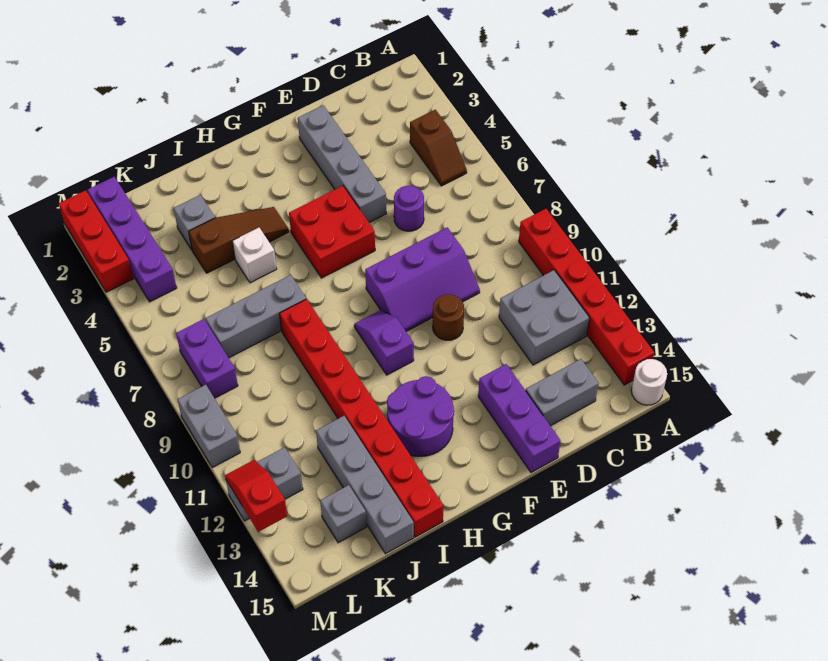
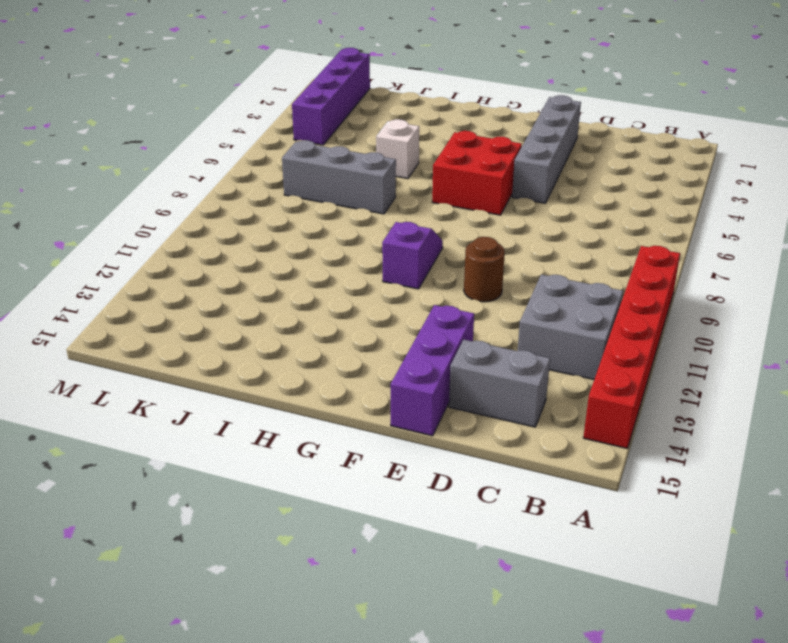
none -> white 1x1 round brick [631,359,667,405]
none -> brown 1x2 slope [410,110,467,186]
none -> purple 1x1 round brick [394,186,424,231]

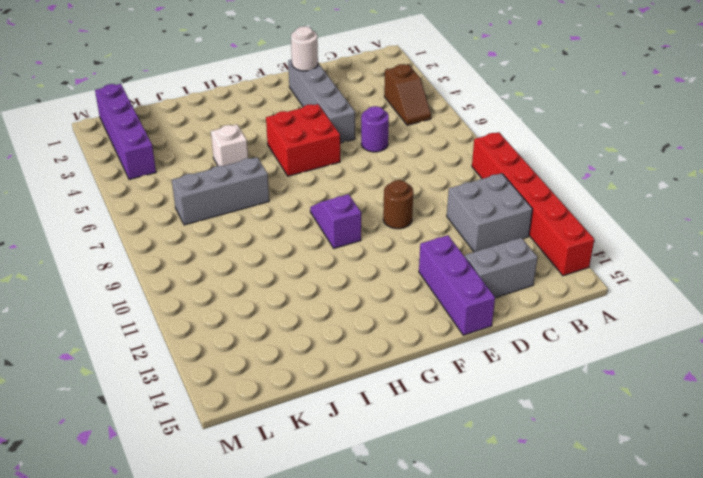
white 1x1 round brick [291,26,318,71] -> white 1x1 round brick moved to [631,359,667,405]
none -> purple 2x3 slope [365,227,480,331]
none -> purple 2x2 round brick [387,376,454,456]
none -> brown 1x3 slope [189,207,289,273]

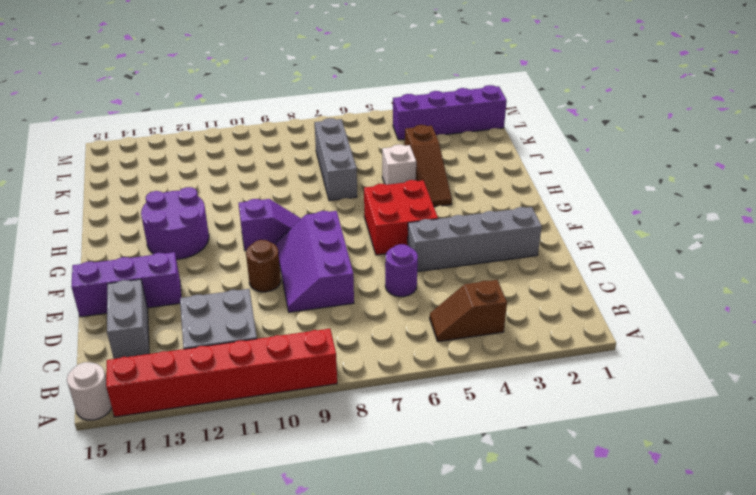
none -> red 1x8 brick [280,299,444,537]
none -> grey 1x1 brick [174,195,215,250]
none -> grey 1x4 brick [316,416,414,554]

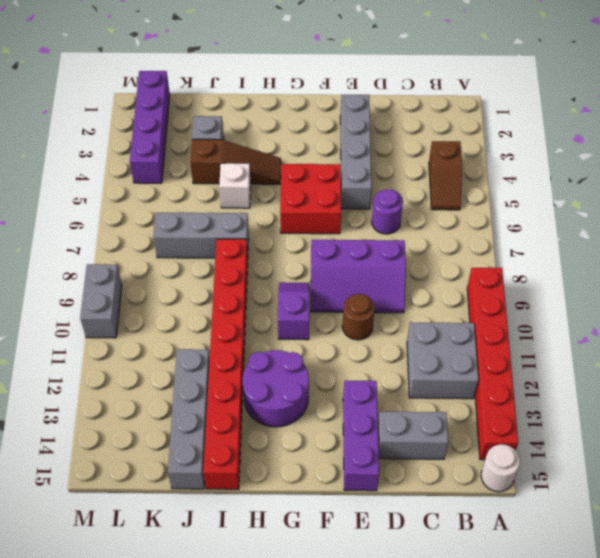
none -> grey 1x1 brick [320,485,366,543]
none -> purple 1x2 brick [176,319,238,398]
none -> grey 1x2 brick [226,447,303,521]

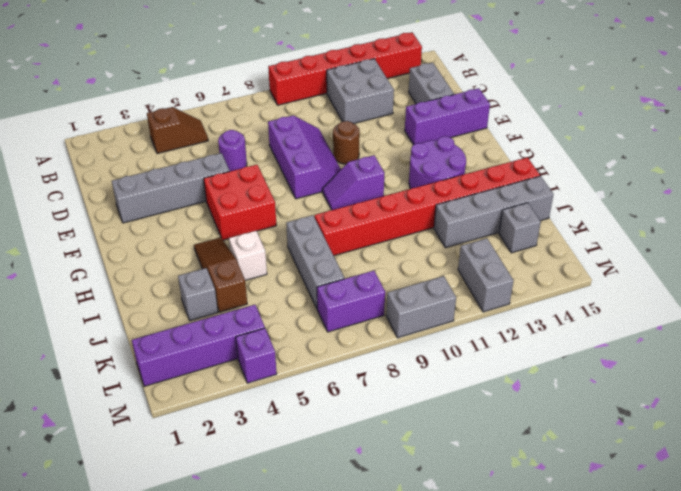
purple 1x1 brick [236,328,277,383] -> none
none -> white 1x1 round brick [631,359,667,405]
none -> red 1x3 brick [59,190,133,292]
none -> red 1x2 slope [225,460,287,532]

